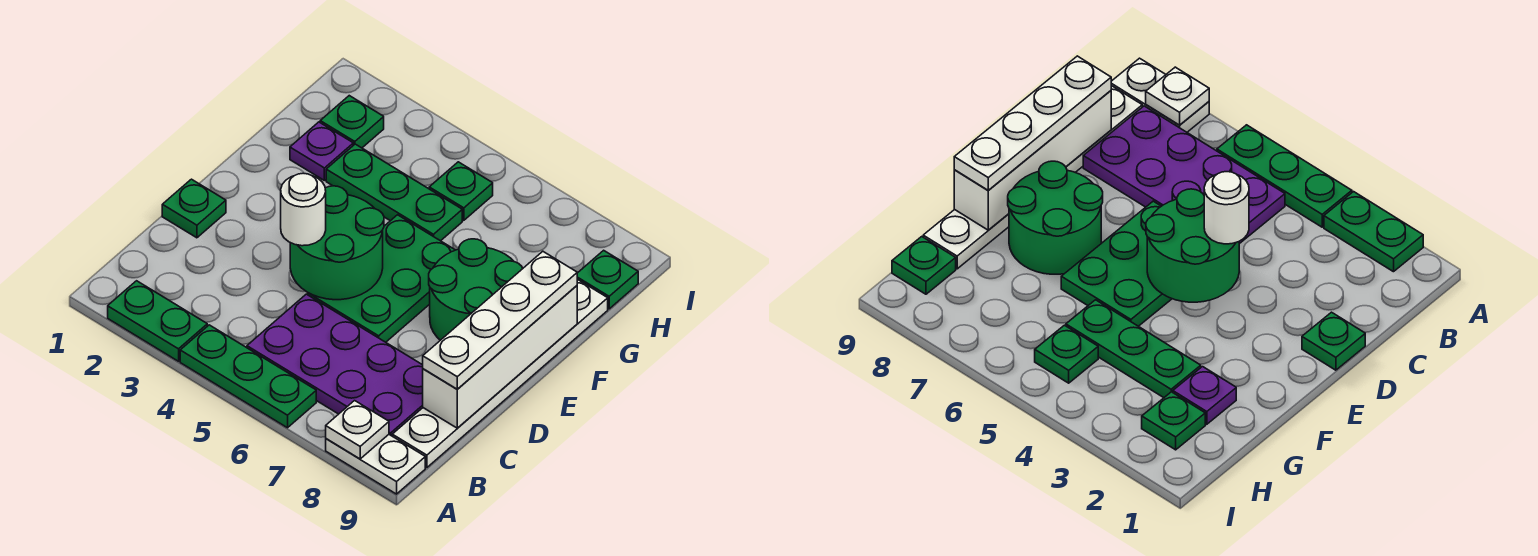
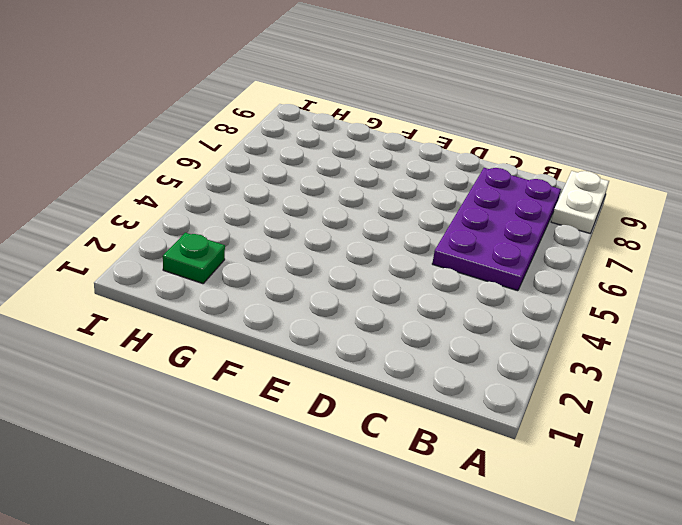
none -> green 1x2 plate [108,281,207,361]
none -> green 1x3 plate [180,325,316,428]
none -> white 1x6 plate [392,279,608,468]

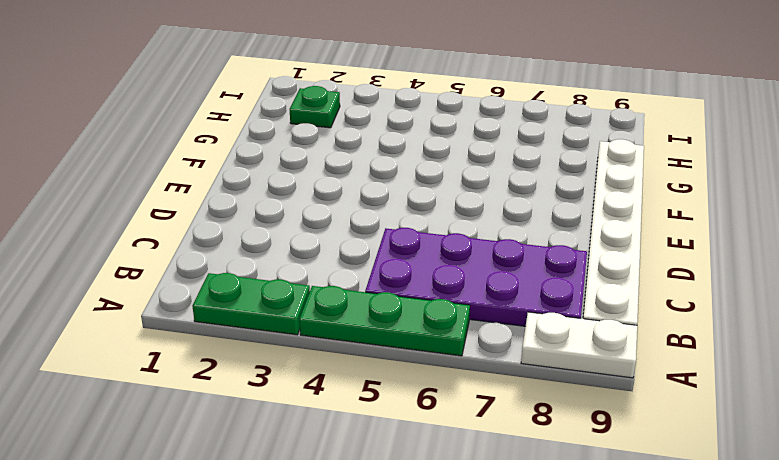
none -> green 1x1 plate [162,179,226,238]
none -> green 2x3 plate [308,215,455,342]
none -> green 2x2 round brick [429,239,523,340]

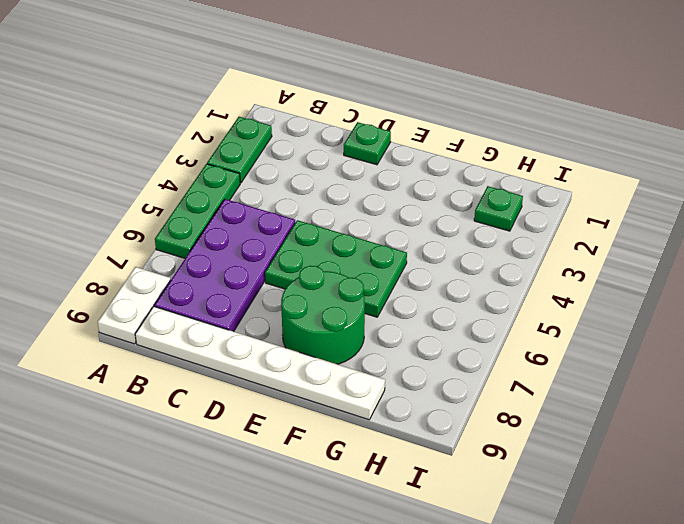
none -> purple 1x1 plate [290,122,353,180]
none -> green 1x3 plate [326,144,462,241]
none -> green 1x1 plate [429,162,493,220]

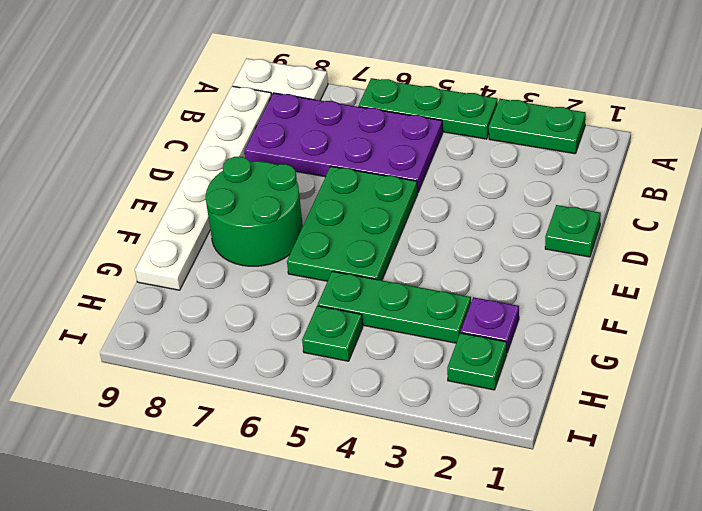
none -> green 1x1 plate [577,250,638,309]
none -> white 1x1 plate [326,401,389,459]
none -> white 1x4 brick [423,286,577,428]

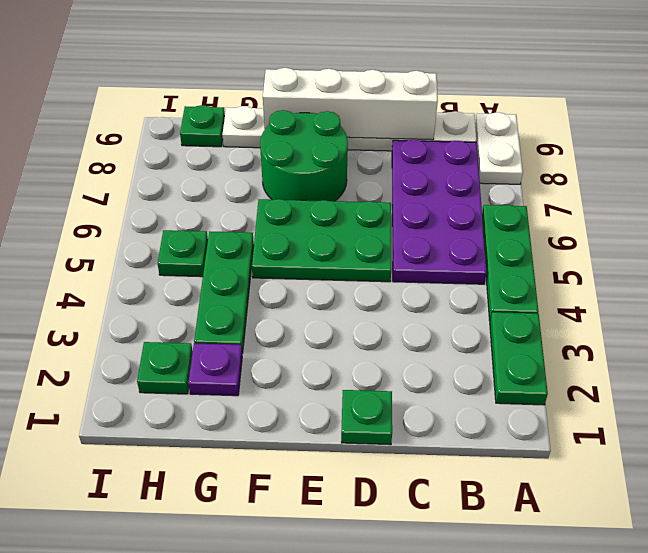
none -> white 1x1 plate [326,401,389,459]
none -> green 2x2 round brick [290,186,384,300]
none -> white 1x4 plate [423,251,577,389]

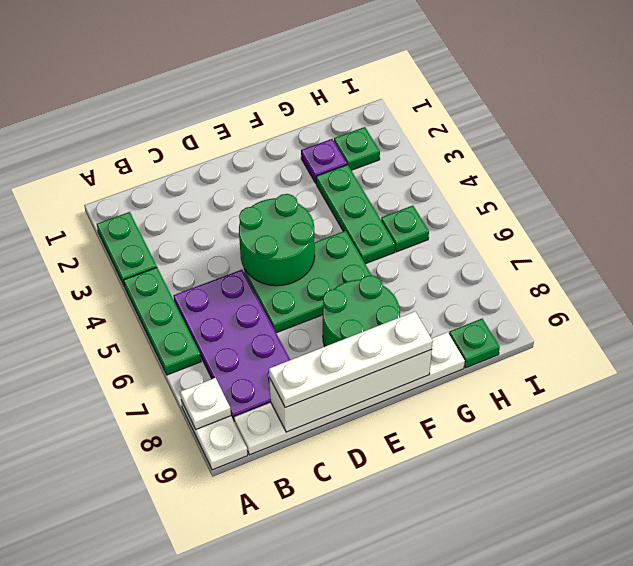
none -> green 1x1 plate [162,179,226,238]
none -> white 1x1 round brick [281,173,326,246]

